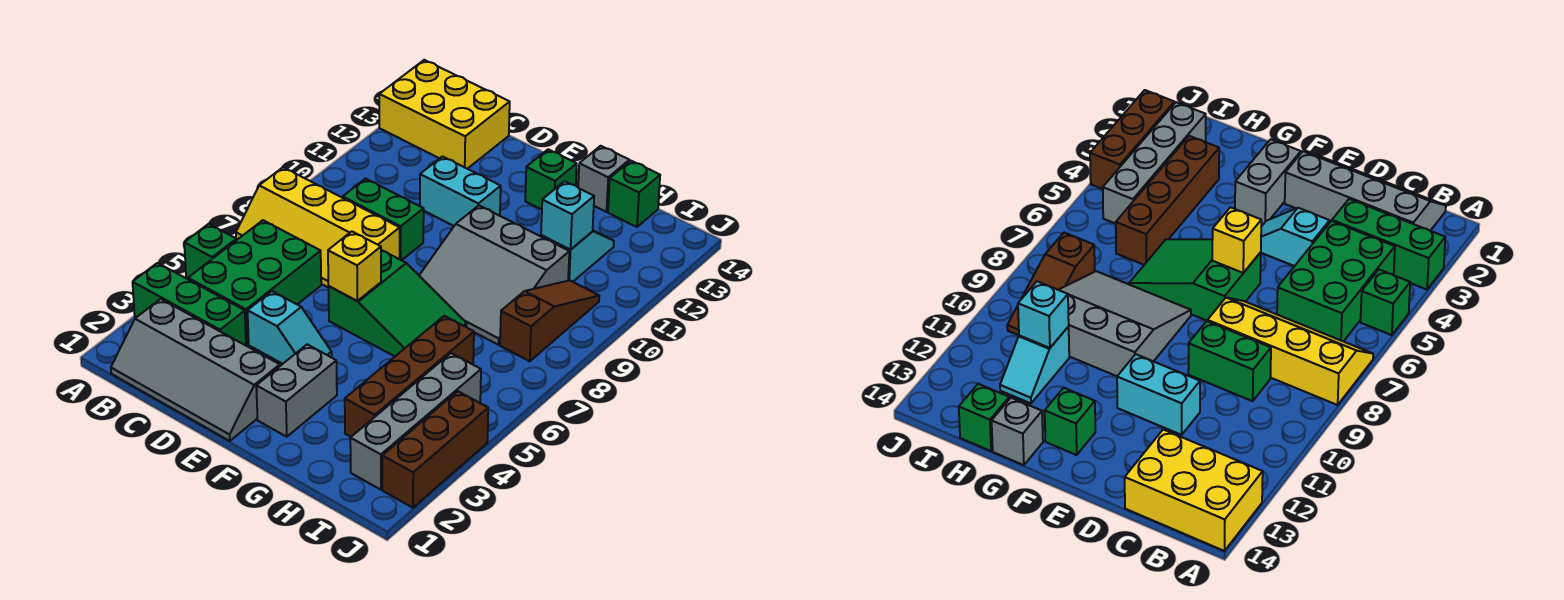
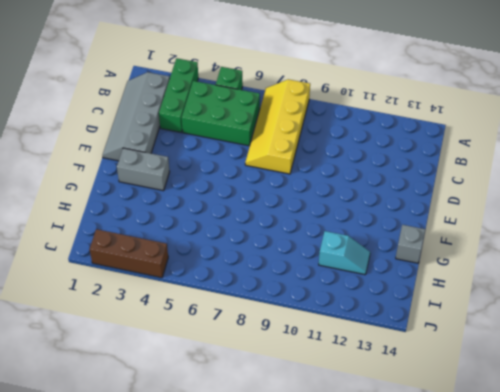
none -> yellow 2x3 brick [379,60,510,169]
none -> green 1x2 brick [343,179,424,260]
none -> cyan 1x2 slope [248,291,332,364]

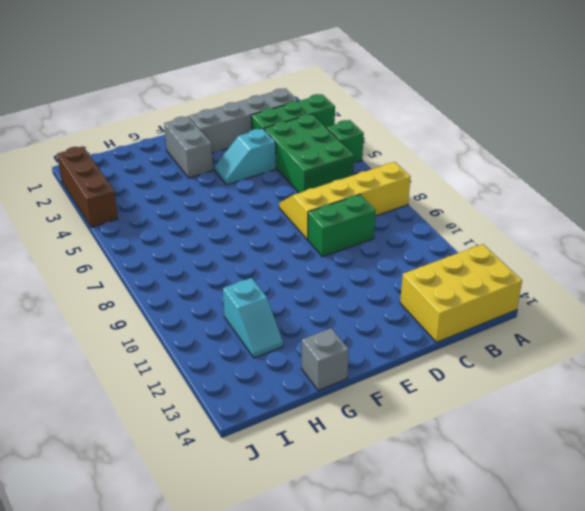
none -> cyan 1x2 brick [420,157,501,226]
none -> green 2x3 slope [328,250,467,356]
none -> grey 3x3 slope [419,205,569,345]

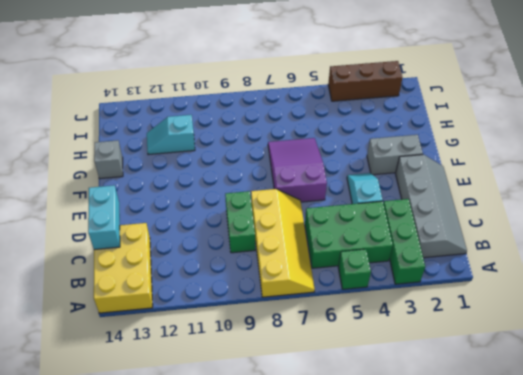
cyan 1x2 brick [88,185,120,250] -> cyan 1x2 brick moved to [420,157,501,226]
purple 2x3 slope [268,138,327,202] -> green 2x3 slope [328,250,467,356]
none -> grey 3x3 slope [419,205,569,345]
none -> green 1x1 brick [525,149,577,210]
none -> brown 1x4 brick [345,316,474,437]

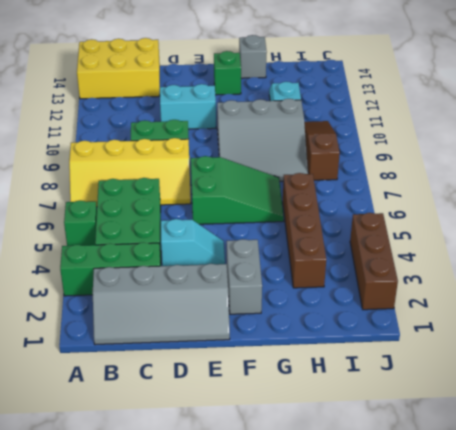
none -> green 1x1 brick [608,161,660,227]
none -> grey 1x4 brick [350,353,481,490]
none -> yellow 1x1 brick [328,232,381,301]

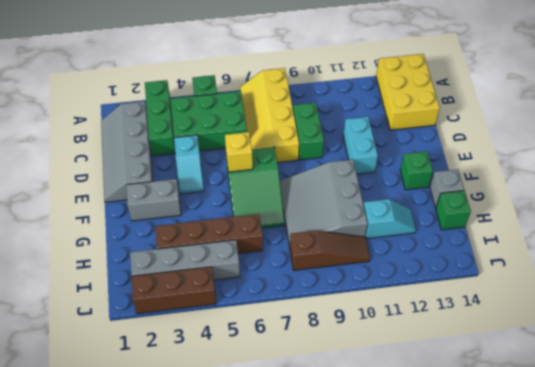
none -> cyan 1x1 brick [541,181,594,250]

